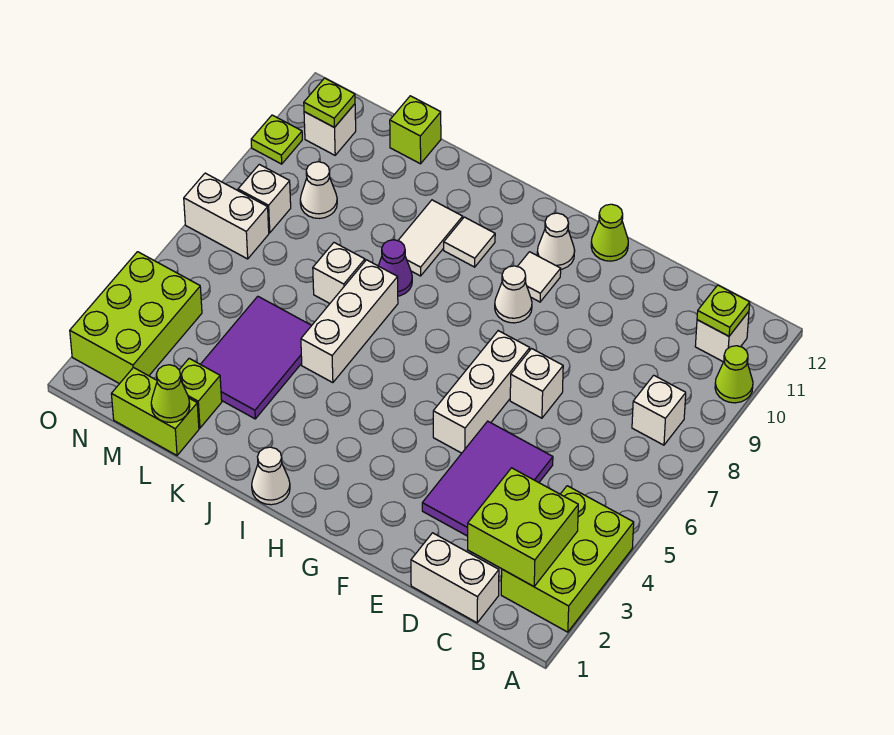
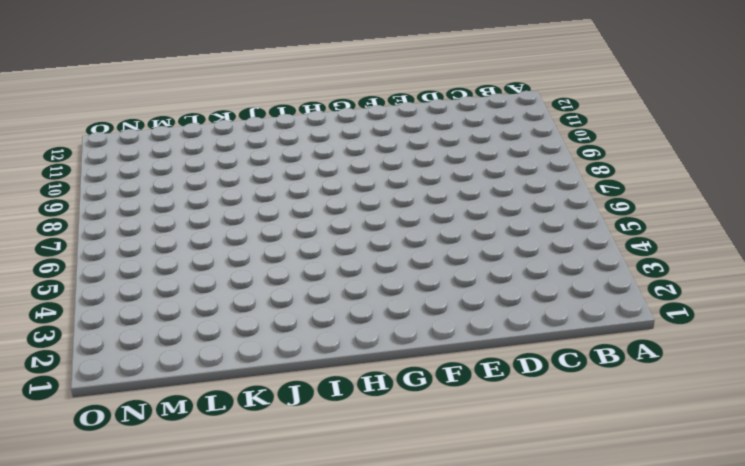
none -> lime 2x3 brick [501,486,634,632]
none -> lime 1x1 cone [715,346,753,403]
none -> white 1x1 brick [632,375,686,445]
none -> white 1x1 brick [695,312,749,362]

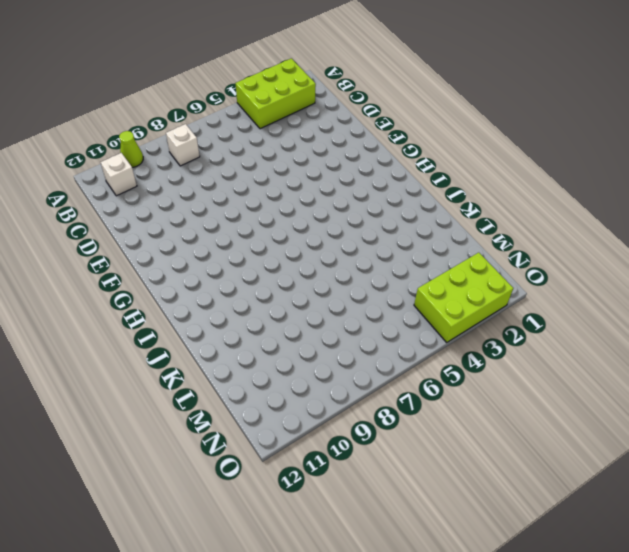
none -> white 1x2 brick [411,533,499,623]
none -> purple 2x3 tile [422,421,553,536]
none -> white 1x1 brick [510,349,563,418]
none -> white 1x3 brick [433,331,530,453]

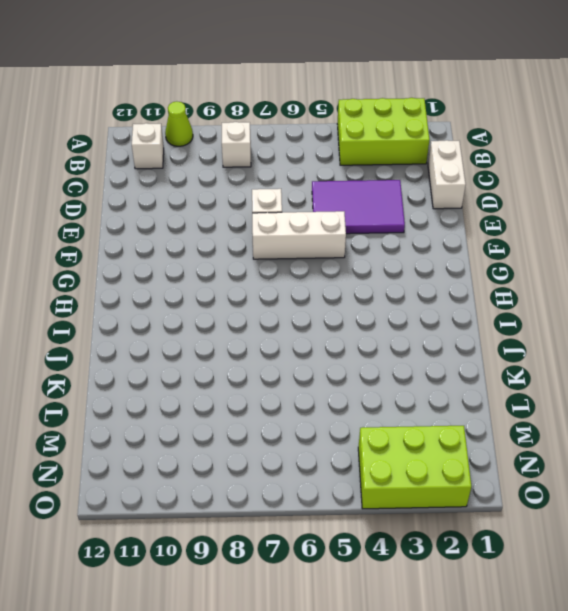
none -> lime 1x1 cone [591,204,628,261]
none -> white 1x1 cone [495,266,532,323]
none -> white 1x1 tile [517,252,561,302]
none -> white 1x1 cone [537,213,575,269]

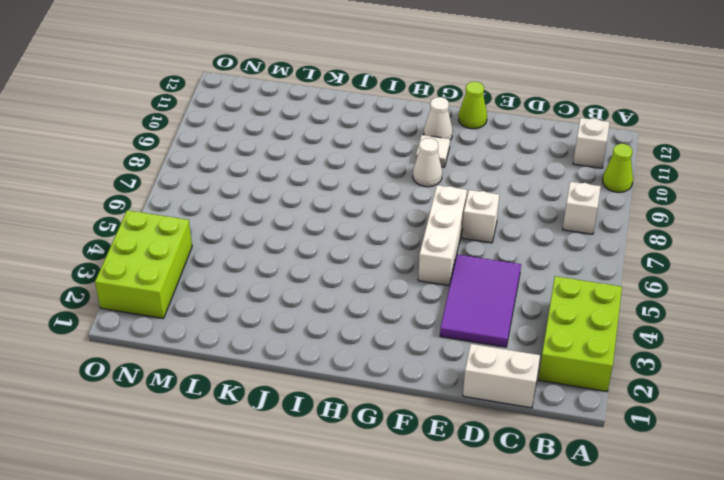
none -> white 1x1 cone [252,447,290,505]
none -> white 1x1 tile [444,217,495,267]
none -> white 1x3 brick [301,260,398,383]
none -> purple 1x1 cone [379,240,412,296]

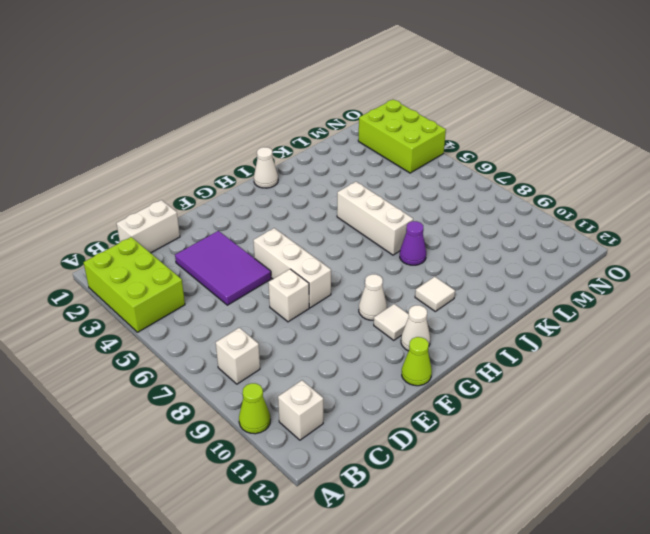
none -> white 1x2 tile [398,200,463,276]
none -> purple 2x3 tile [201,296,312,419]
none -> white 1x1 brick [313,243,365,303]
none -> lime 1x2 brick [111,368,199,455]

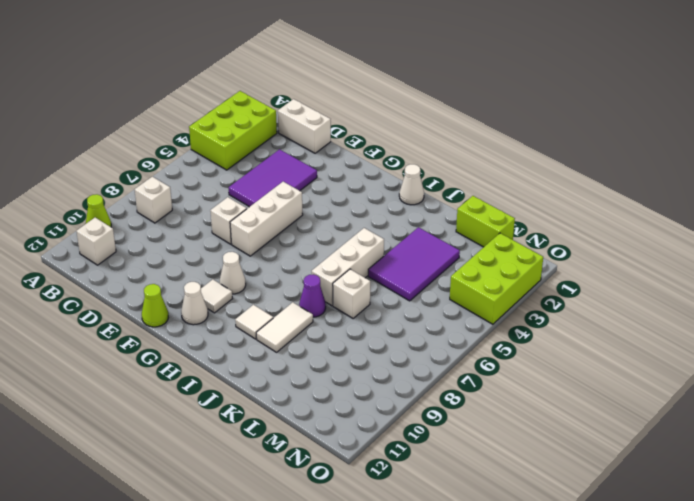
none -> lime 1x1 brick [179,358,222,428]
none -> lime 1x1 brick [390,96,441,164]
none -> white 1x1 cone [300,162,337,218]
none -> white 1x2 brick [184,173,269,259]

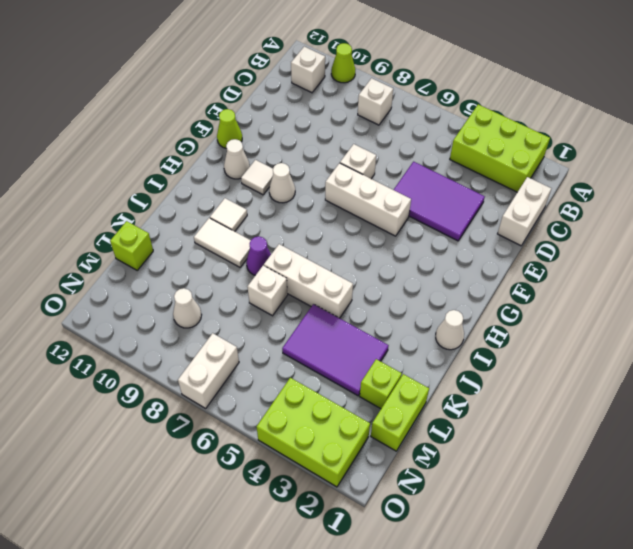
none -> white 1x1 brick [238,164,291,233]
none -> white 1x1 brick [304,104,356,155]
none -> lime 1x1 plate [251,115,302,164]
none -> lime 2x2 brick [468,468,578,587]

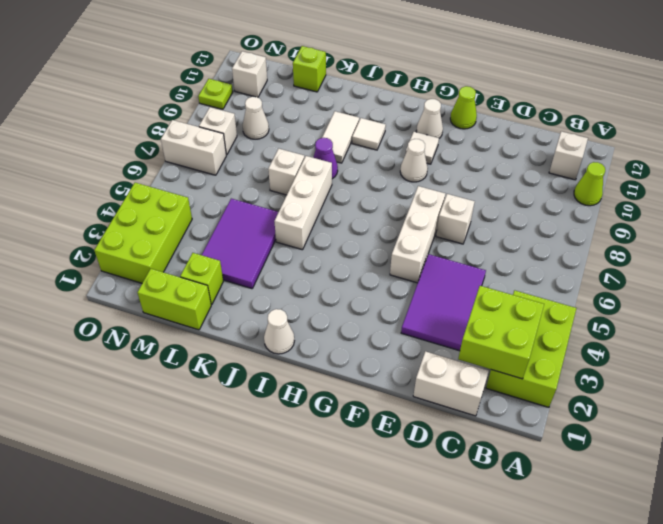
none -> white 1x1 brick [632,375,686,445]
none -> lime 1x1 plate [697,285,750,336]
none -> lime 1x1 cone [151,365,190,422]
none -> lime 1x1 plate [304,78,355,128]

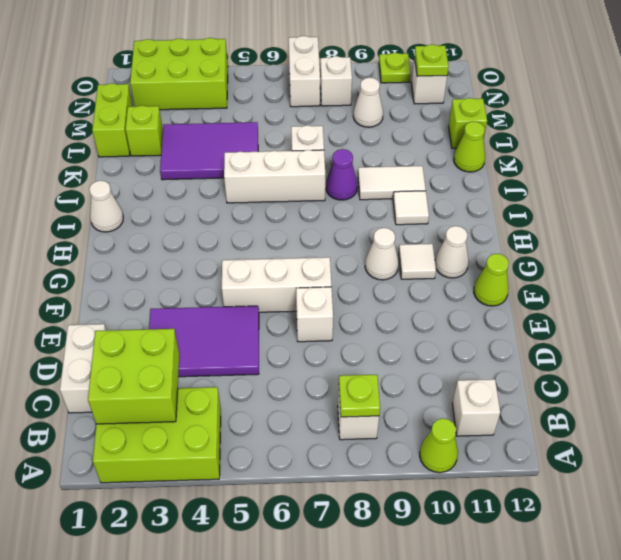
lime 1x1 plate [339,375,380,417] -> lime 1x1 plate moved to [697,285,750,336]
lime 1x1 cone [454,122,485,172] -> lime 1x1 cone moved to [151,365,190,422]

